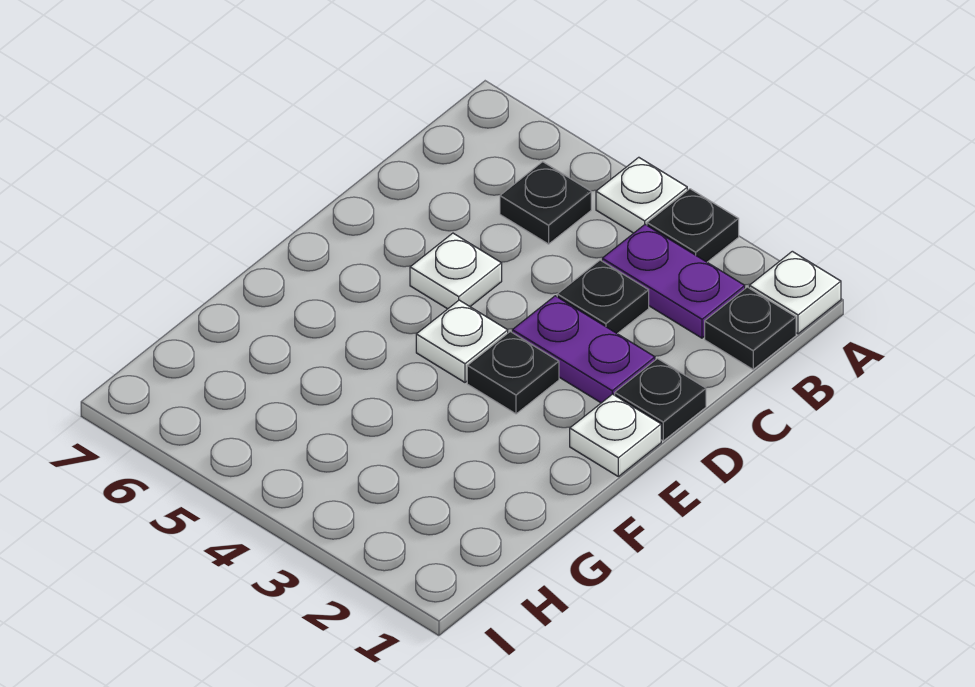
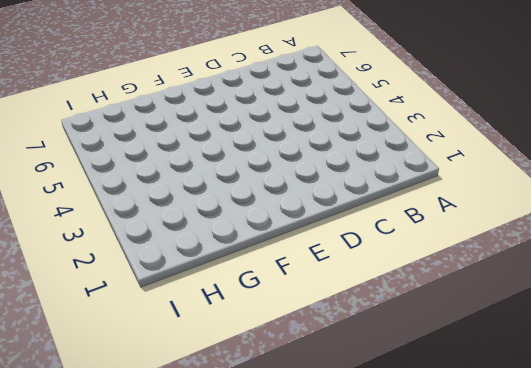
none -> white 1x1 plate [749,251,841,334]
none -> black 1x1 plate [647,189,739,262]
none -> white 1x1 plate [596,157,687,233]

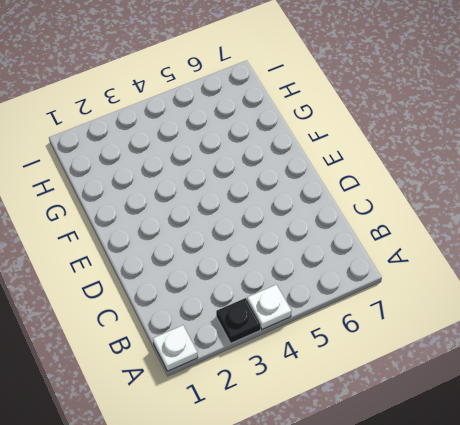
none -> black 1x1 plate [705,287,796,369]
none -> purple 1x2 plate [602,225,745,338]
none -> black 1x1 plate [500,162,591,244]

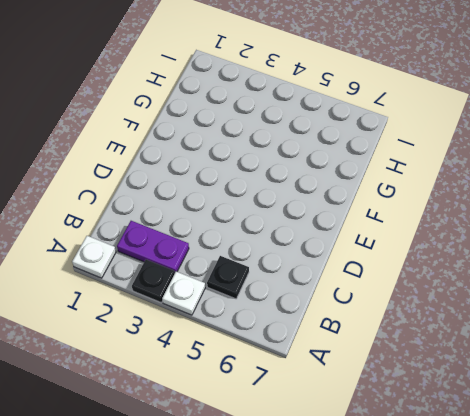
none -> black 1x1 plate [705,287,796,369]
none -> black 1x1 plate [557,260,649,334]
none -> black 1x1 plate [615,359,706,441]

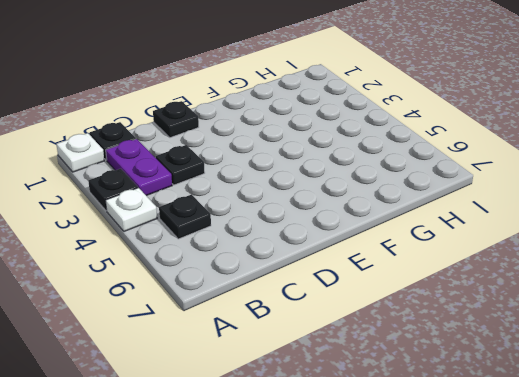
none -> purple 1x2 plate [512,296,655,403]
none -> white 1x1 plate [410,233,502,309]
none -> white 1x1 plate [570,394,661,477]

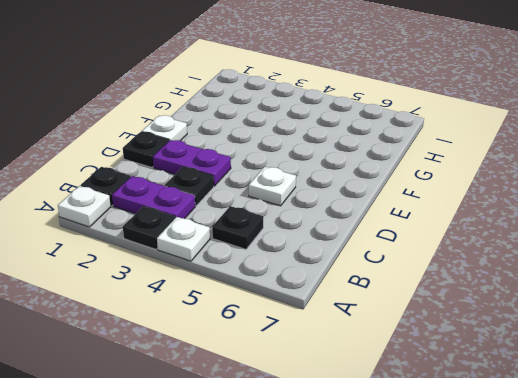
none -> black 1x1 plate [467,332,559,414]
none -> white 1x1 plate [416,300,508,382]

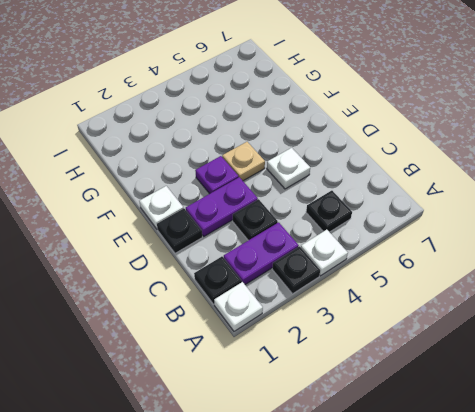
purple 1x1 plate [195,156,239,194] -> black 1x1 plate [467,332,559,414]
tan 1x1 plate [222,142,265,181] -> white 1x1 plate [416,300,508,382]

